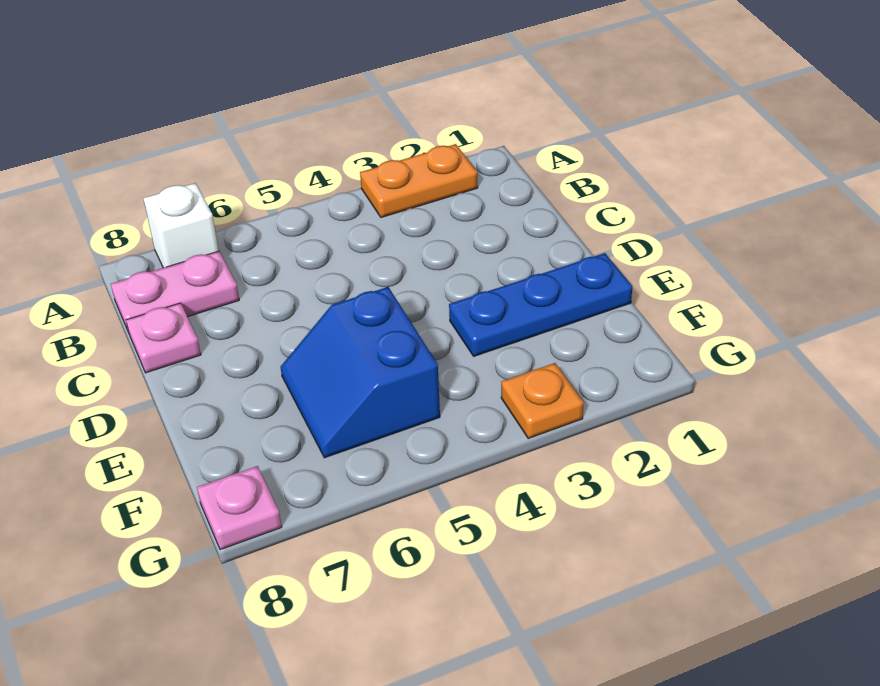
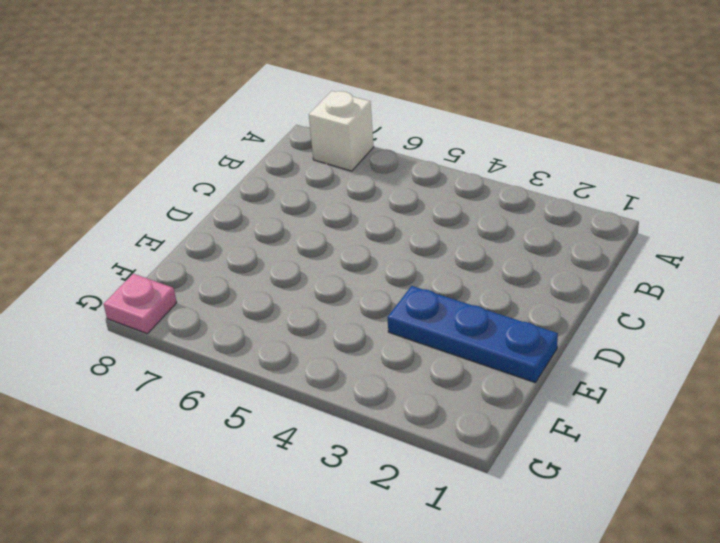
none -> orange 1x2 plate [360,144,478,217]
none -> pink 1x2 plate [111,251,239,332]

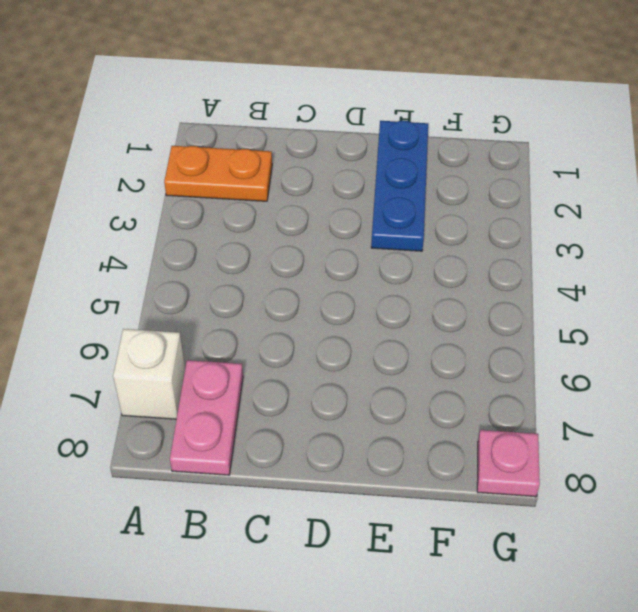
orange 1x2 plate [164,146,272,201] -> orange 1x2 plate turned to [360,144,478,217]
none -> pink 1x1 plate [126,303,201,373]
none -> blue 2x2 slope [281,287,440,458]

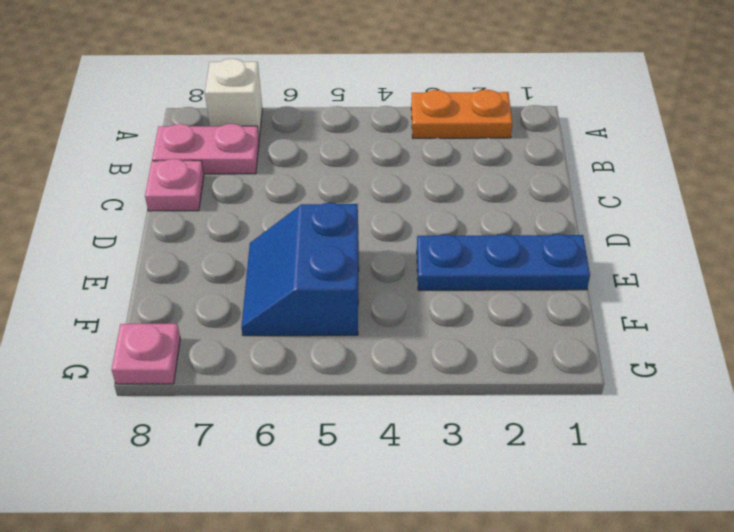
none -> orange 1x1 plate [501,363,584,438]

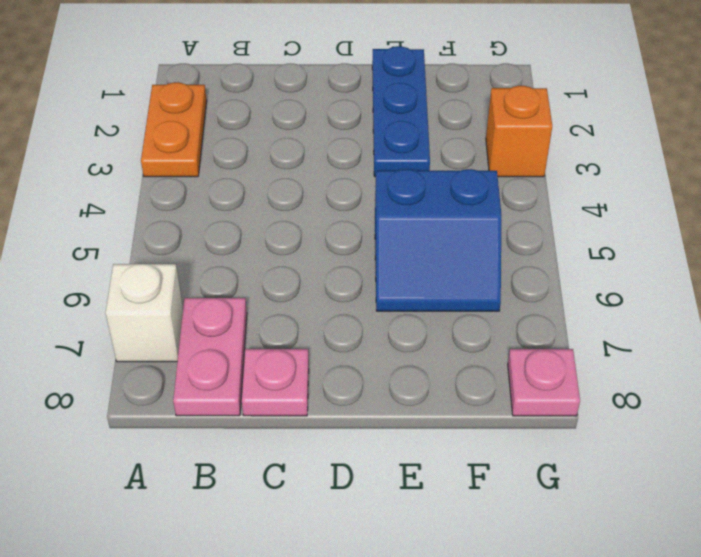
orange 1x1 brick [486,86,552,177] -> orange 1x1 plate [501,363,584,438]

